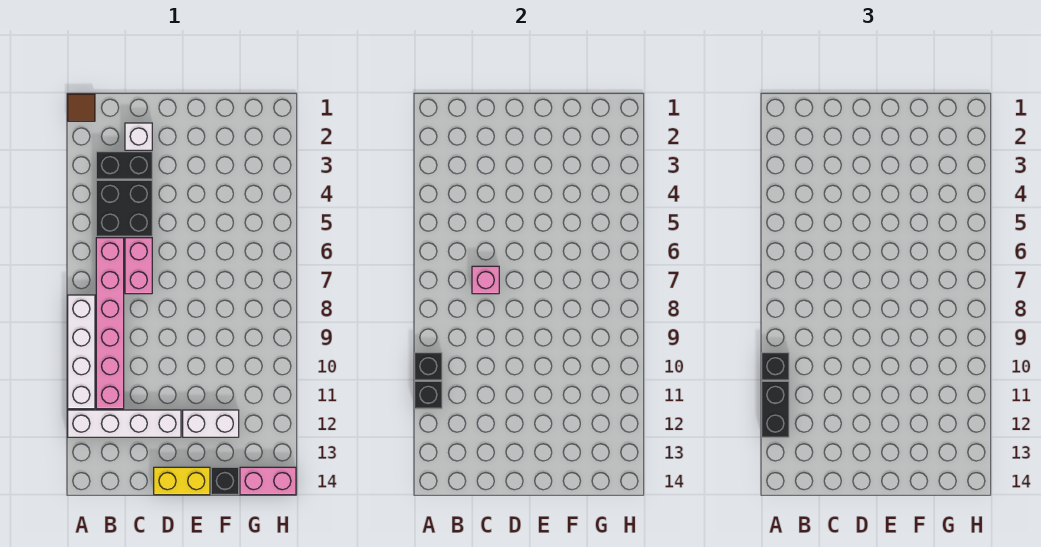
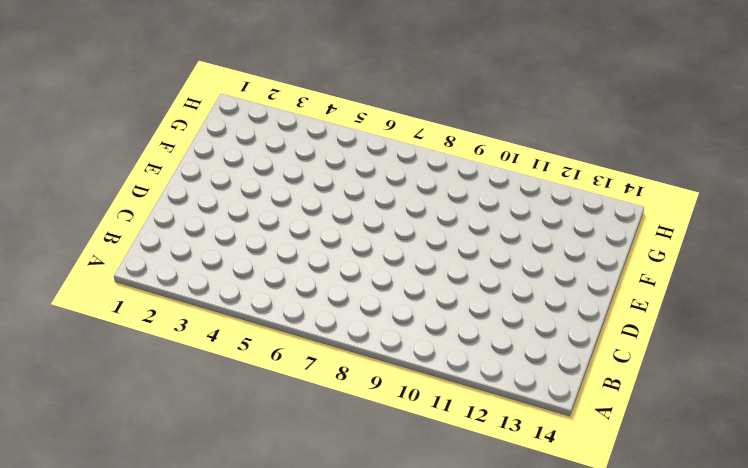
none -> brown 1x1 tile [68,94,95,121]
none -> white 1x4 brick [68,295,95,409]
none -> white 1x4 brick [68,410,181,437]

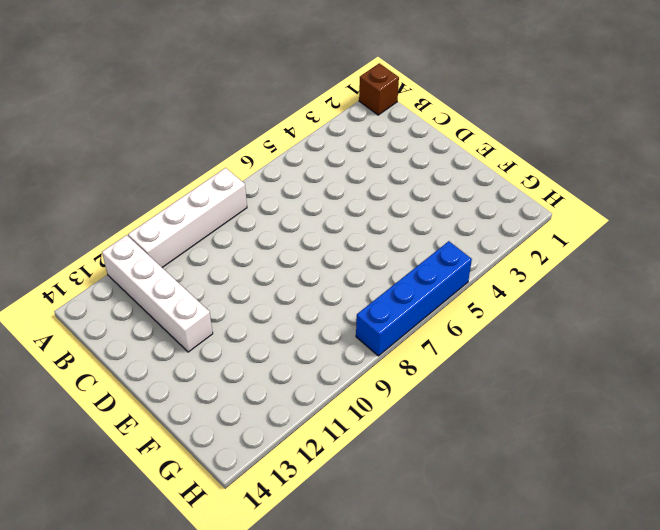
brown 1x1 brick [359,63,399,115] -> brown 1x1 tile [68,94,95,121]
blue 1x4 brick [356,241,472,356] -> none
none -> black 1x2 brick [96,152,152,179]
none -> black 2x2 brick [96,180,152,236]
none -> pink 1x6 brick [96,238,124,409]

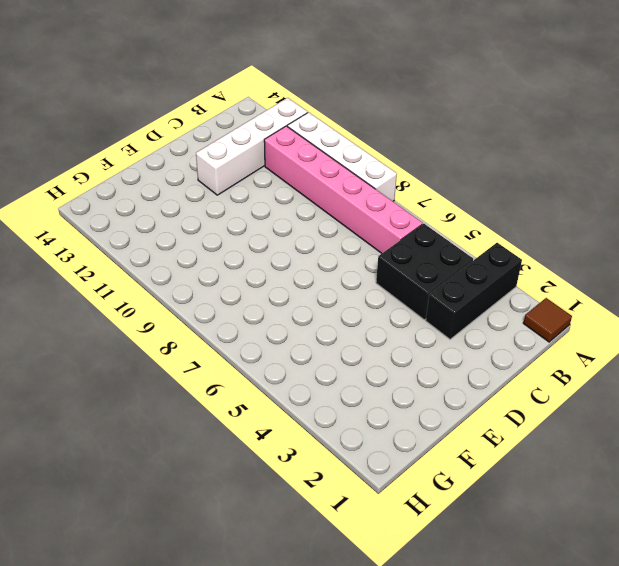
black 1x3 brick [426,243,522,339] -> black 1x2 brick [96,152,152,179]
none -> white 1x1 brick [125,123,152,150]
none -> pink 1x2 brick [125,238,152,294]
none -> yellow 1x2 brick [154,467,210,495]

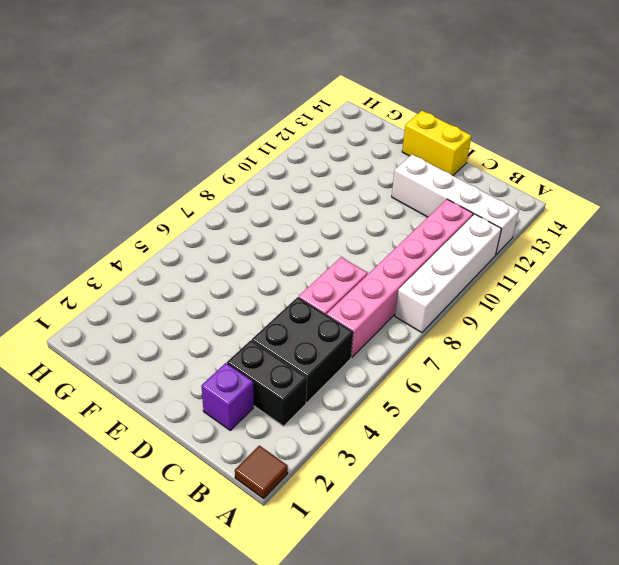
purple 1x1 brick [201,363,254,430] -> white 1x1 brick [125,123,152,150]
none -> white 1x2 brick [183,410,239,437]
none -> black 1x1 brick [211,467,239,495]
none -> pink 1x2 brick [240,467,296,495]

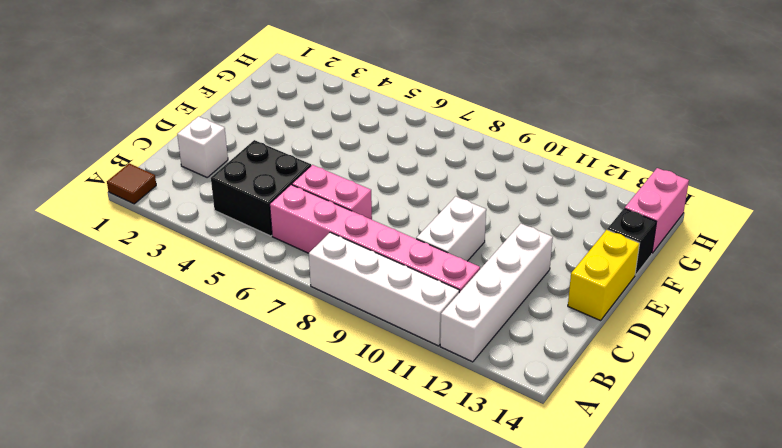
white 1x2 brick [416,196,486,261] -> white 1x2 brick moved to [183,410,239,437]
none -> black 1x2 brick [96,152,152,179]
none -> black 1x1 brick [415,353,442,380]
none -> black 1x1 brick [415,381,442,409]

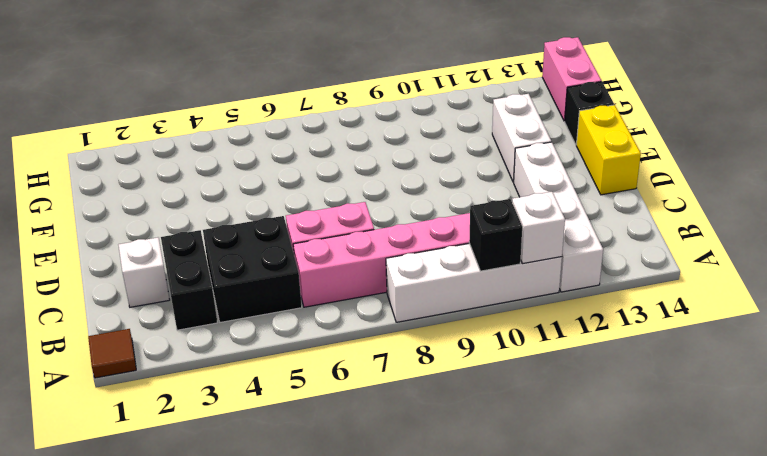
white 1x1 brick [512,192,565,264] -> black 1x1 brick [415,381,442,409]
none -> pink 1x1 brick [472,266,499,294]
none -> black 1x1 brick [762,353,789,380]
none -> black 1x2 brick [762,381,789,437]

